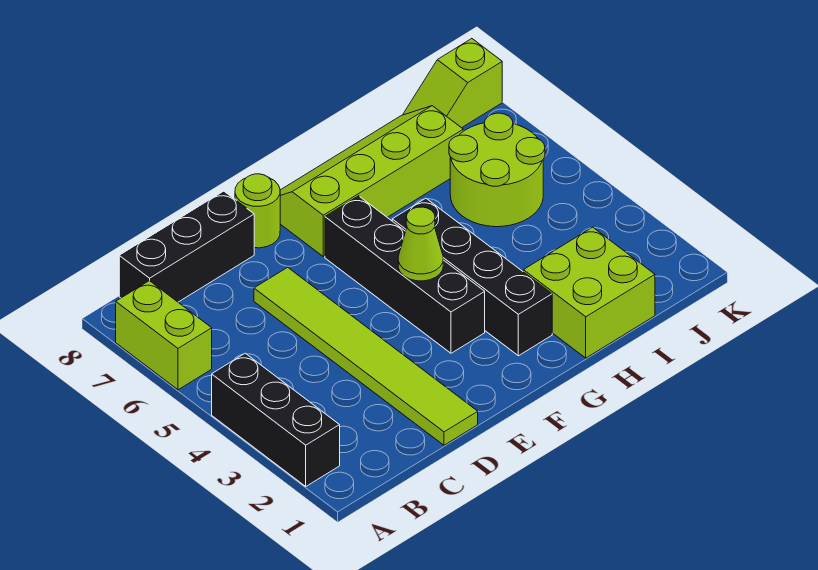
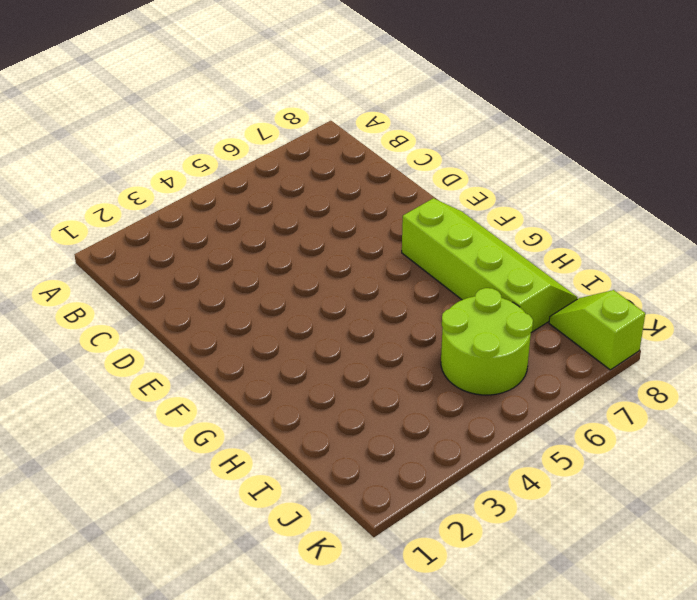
none -> black 1x3 brick [212,353,340,486]
none -> lime 1x2 brick [116,281,212,390]
none -> black 1x3 brick [119,191,254,302]

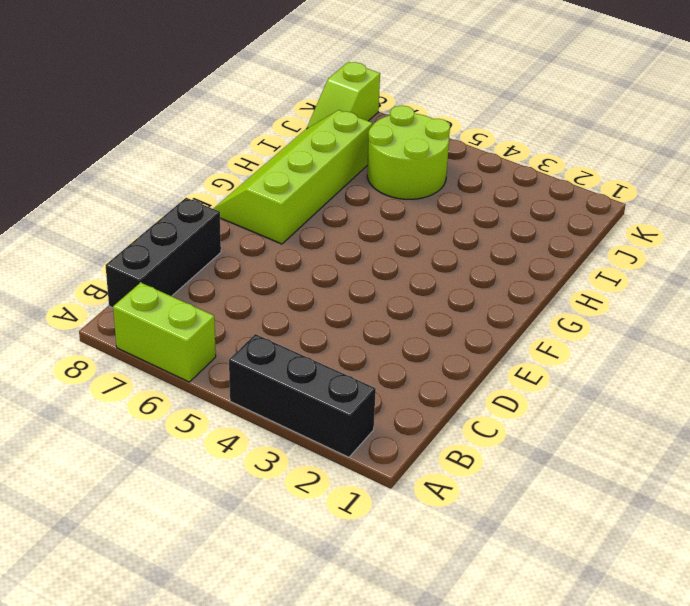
none -> lime 1x6 tile [254,267,478,445]
none -> lime 1x1 round brick [235,174,280,248]
none -> black 1x4 brick [325,196,485,353]

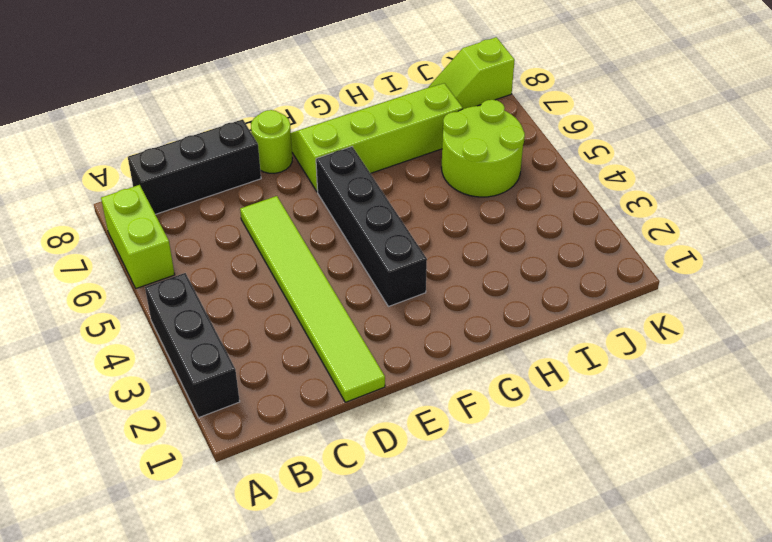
none -> black 1x4 brick [392,198,552,356]
none -> lime 2x2 brick [523,227,655,358]
none -> lime 1x1 cone [398,207,443,281]

